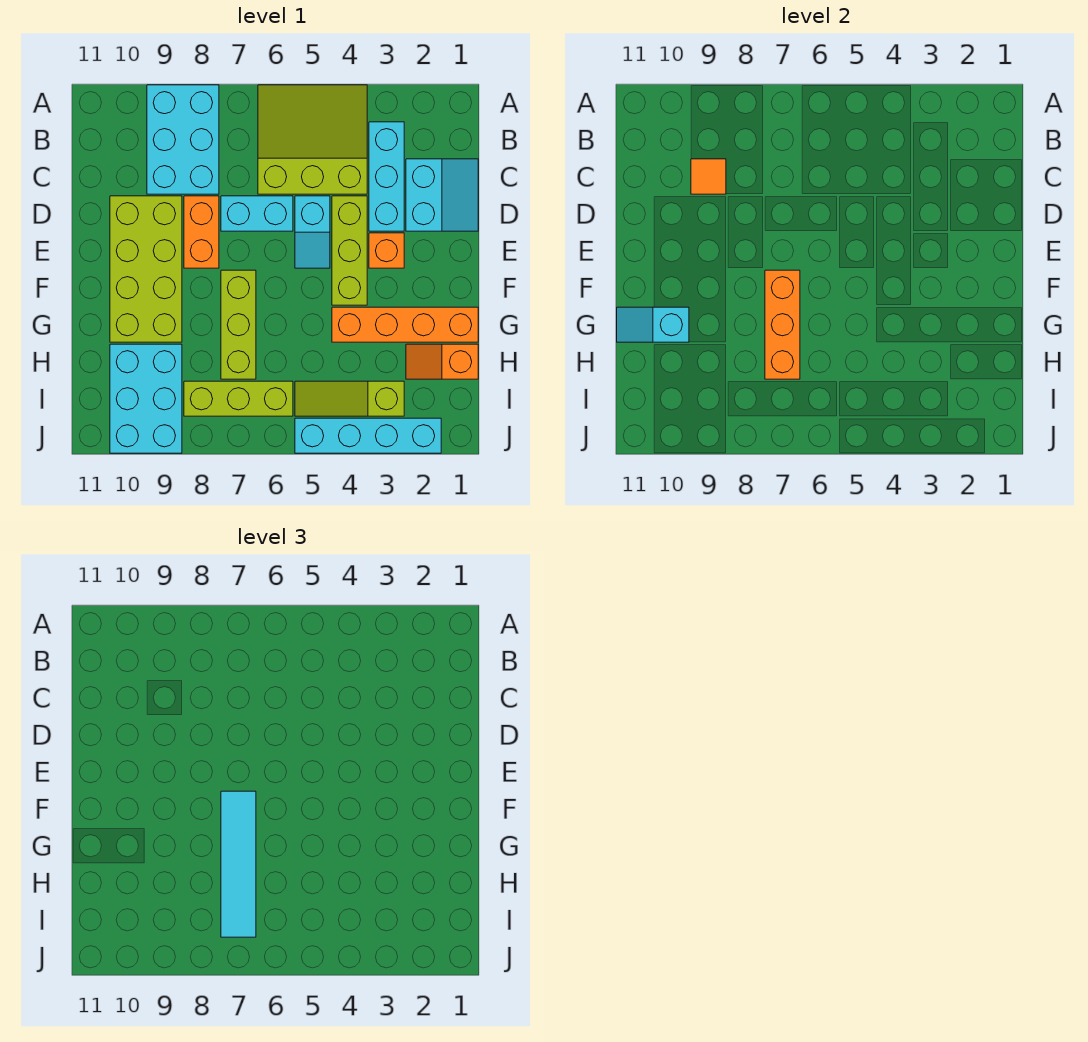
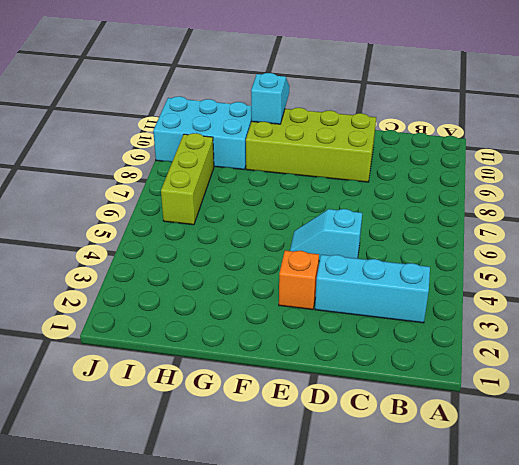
none -> lime 3x3 slope [258,85,367,194]
none -> cyan 2x3 brick [147,85,219,194]
none -> cyan 2x2 slope [406,159,478,231]

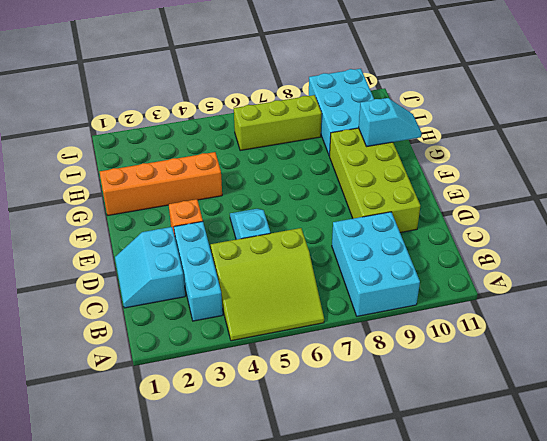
none -> lime 1x3 brick [332,196,367,305]
none -> cyan 1x2 brick [221,196,293,231]
none -> orange 1x2 brick [184,196,219,268]

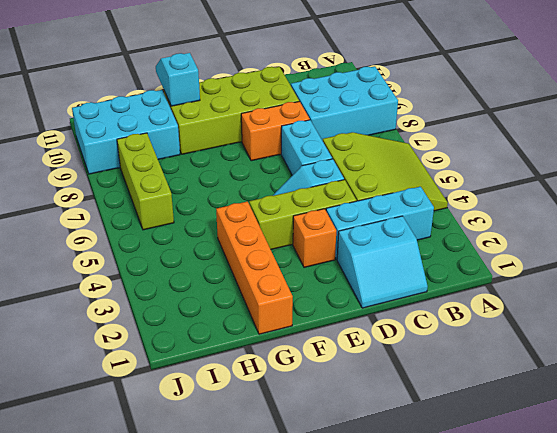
none -> lime 1x3 brick [221,270,256,379]
none -> orange 1x2 slope [406,344,478,379]
none -> lime 1x3 slope [295,381,404,416]

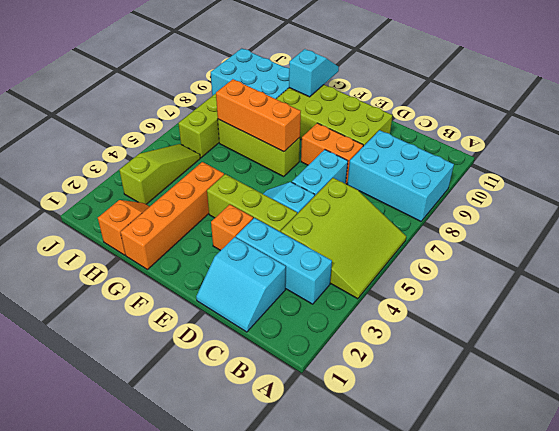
none -> cyan 1x4 brick [295,418,441,453]
none -> orange 1x1 tile [691,159,726,194]
none -> cyan 1x4 tile [221,791,256,937]

